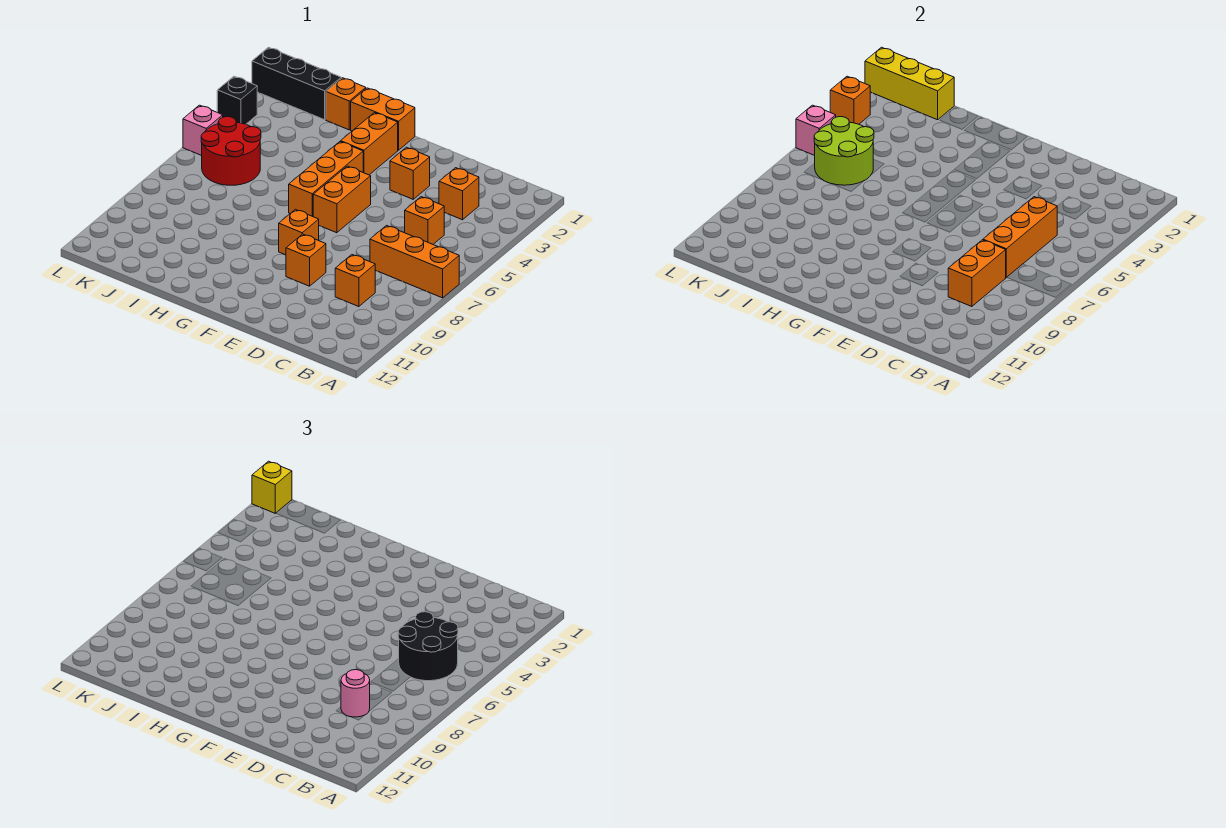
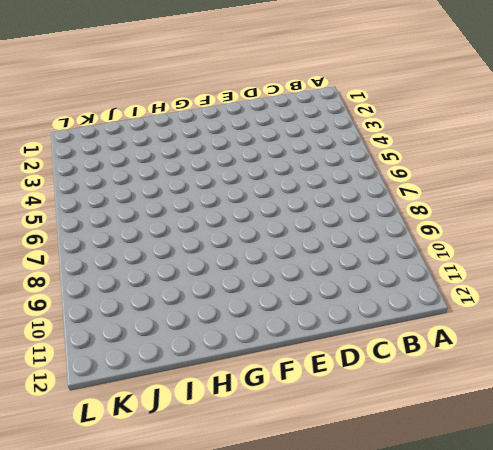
none -> orange 1x3 brick [370,226,459,298]
none -> orange 1x1 brick [439,168,479,220]
none -> orange 1x1 brick [405,197,444,244]

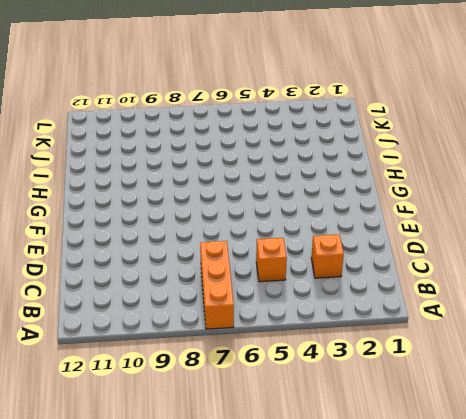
none -> orange 1x1 brick [335,255,375,307]
none -> orange 1x1 brick [390,147,430,199]
none -> orange 1x1 brick [286,234,326,286]

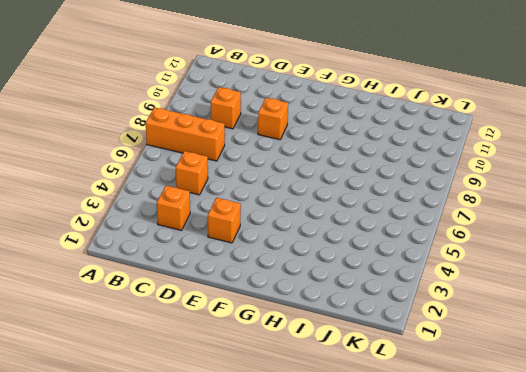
none -> orange 1x2 brick [313,166,371,233]
none -> orange 1x1 brick [279,209,319,255]
none -> orange 1x2 brick [351,88,415,150]

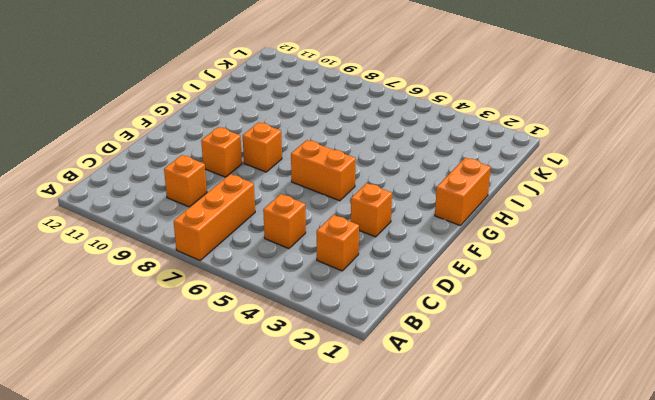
none -> orange 1x2 brick [341,113,398,175]
none -> orange 1x3 brick [289,142,363,217]
none -> orange 1x1 brick [326,78,366,130]

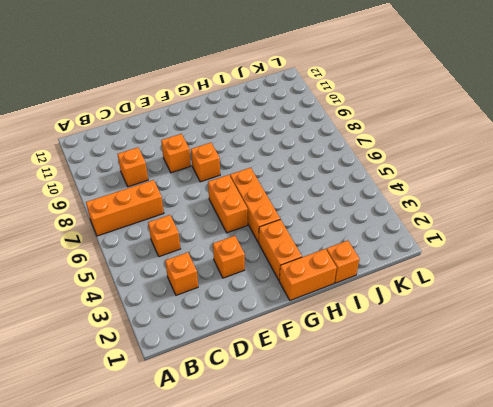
none -> black 1x3 brick [252,47,341,120]
none -> red 2x2 round brick [201,117,261,185]
none -> black 1x1 brick [217,76,258,124]

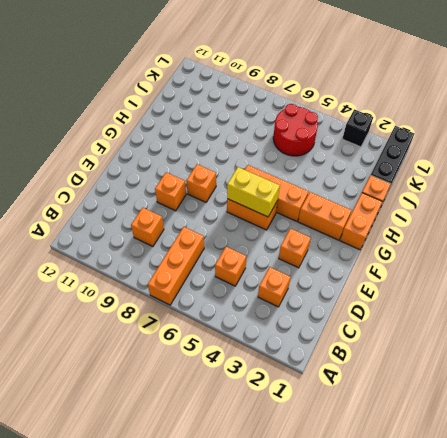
yellow 1x2 brick [227,167,280,217] -> none
none -> pink 1x1 brick [183,105,223,155]
none -> orange 1x3 brick [983,197,1057,278]
none -> orange 1x2 brick [948,240,1006,307]

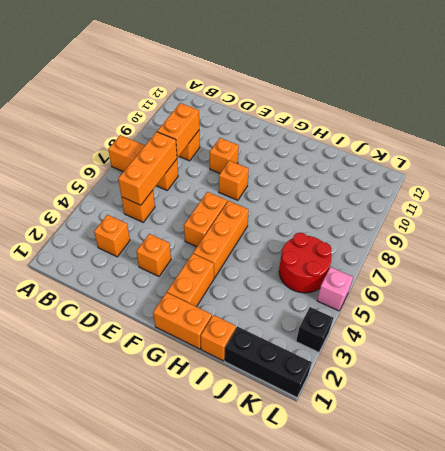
none -> yellow 1x3 brick [865,47,954,120]
none -> lime 2x2 round brick [814,117,874,185]
none -> orange 1x1 brick [830,76,871,124]

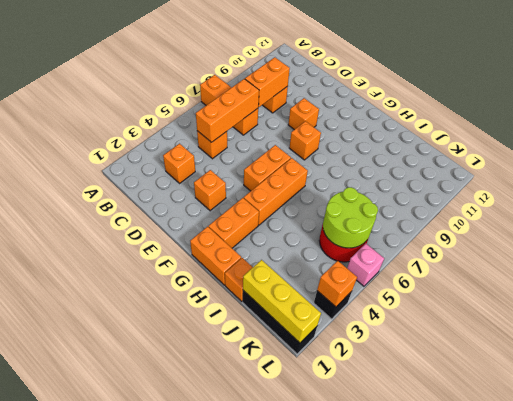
none -> pink 1x1 brick [796,105,836,155]
none -> black 2x2 round brick [398,612,458,681]
none -> pink 1x1 round brick [341,670,370,717]

